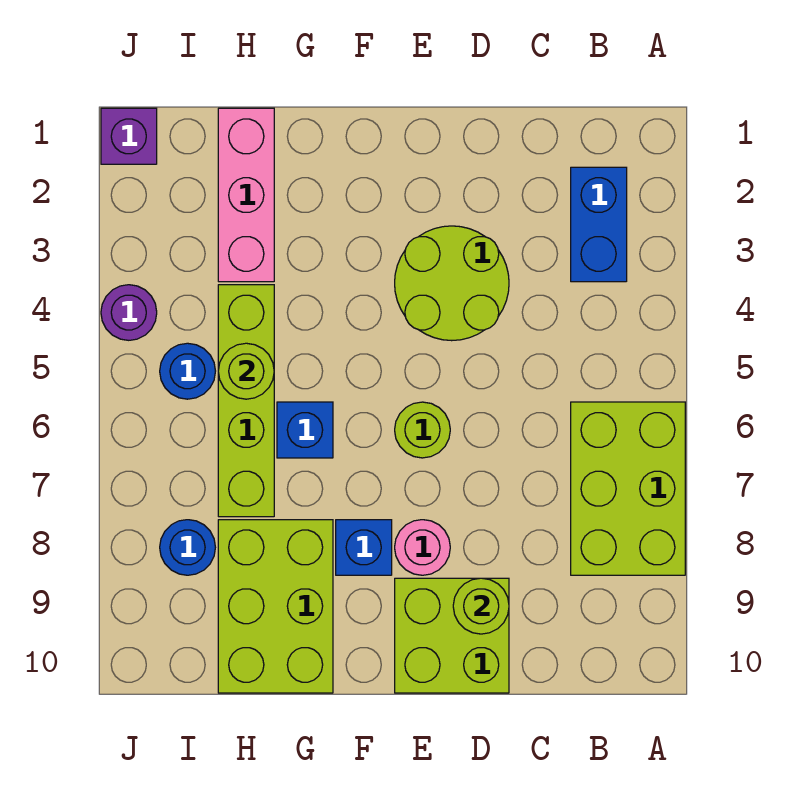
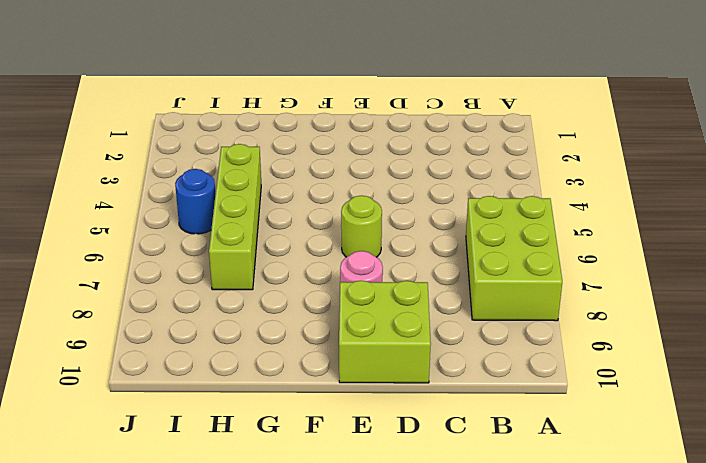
none -> blue 1x2 brick [571,167,627,282]
none -> lime 2x2 round brick [395,226,509,341]
none -> blue 1x1 brick [336,520,392,575]

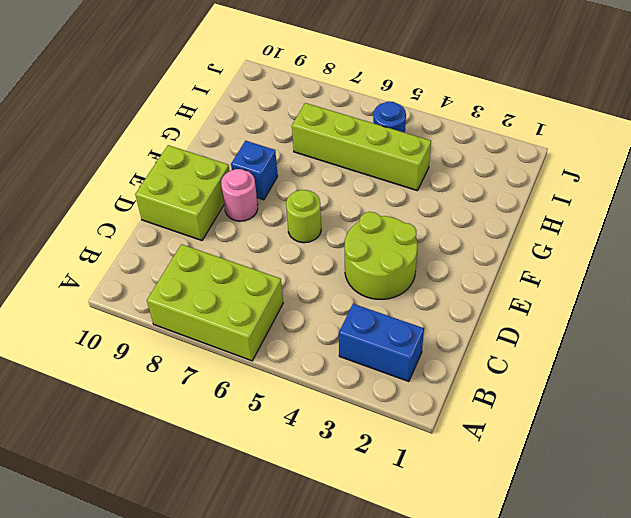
none -> blue 1x1 brick [277,402,333,458]
none -> lime 2x3 brick [218,520,333,693]
none -> pink 1x3 brick [218,108,274,282]

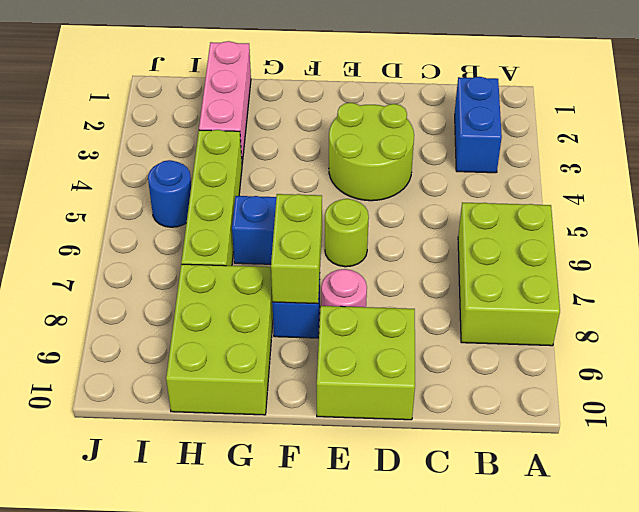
lime 1x2 brick [271,194,322,304] -> none
none -> blue 1x1 round brick [160,520,215,575]
none -> purple 1x1 brick [101,108,157,164]
none -> purple 1x1 round brick [101,285,157,340]

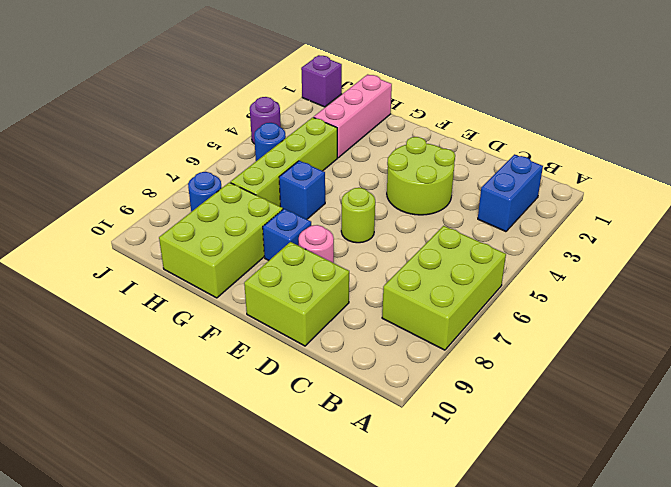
none -> lime 1x1 round brick [453,578,509,634]
none -> lime 1x1 round brick [218,343,274,399]

